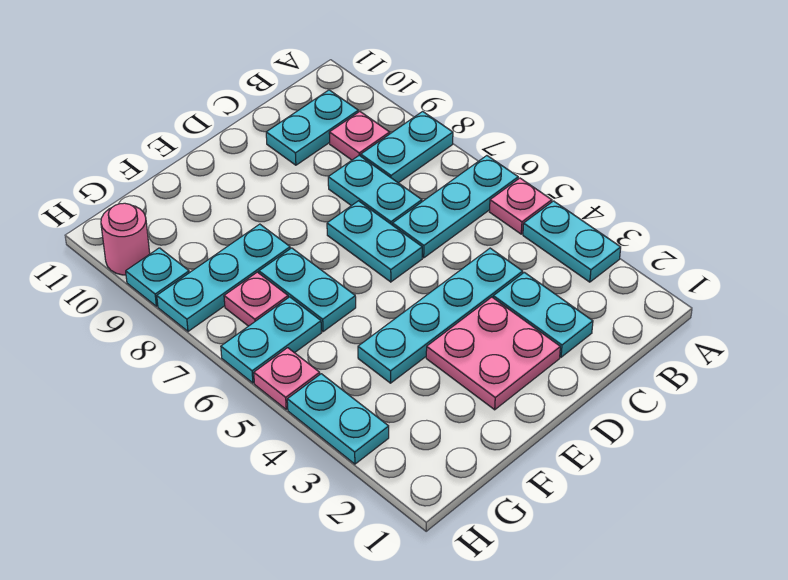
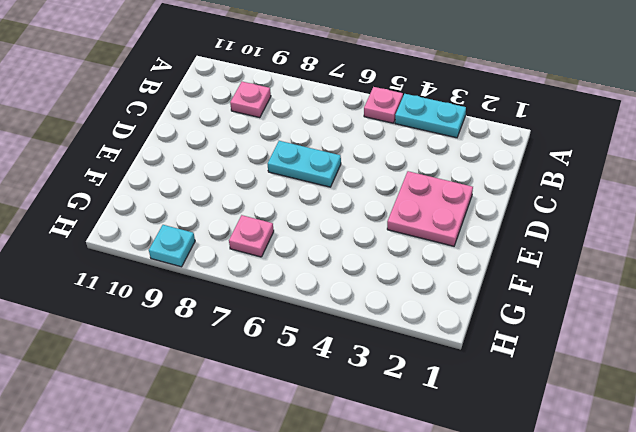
none -> cyan 1x3 plate [393,156,518,258]
none -> cyan 1x2 plate [361,111,453,183]
none -> cyan 1x2 plate [266,90,358,165]

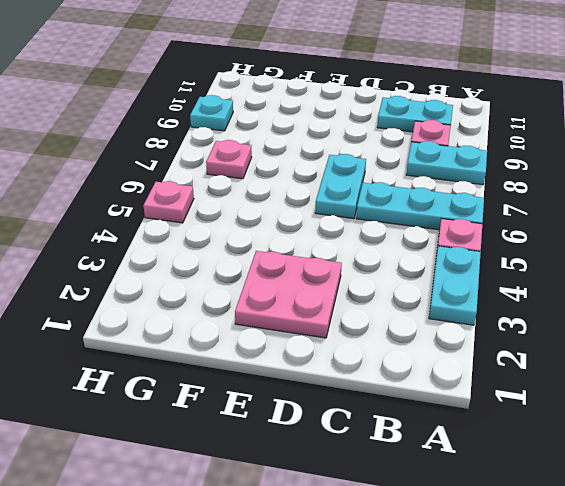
none -> cyan 1x2 plate [493,272,593,357]
none -> cyan 1x4 plate [358,248,523,383]
none -> cyan 1x2 plate [328,155,422,225]

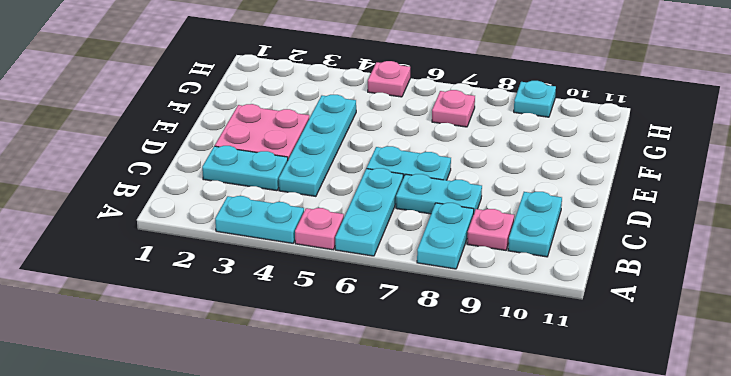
none -> cyan 1x2 plate [259,248,356,332]
none -> cyan 1x3 plate [157,224,290,331]
none -> cyan 1x2 plate [221,297,321,383]

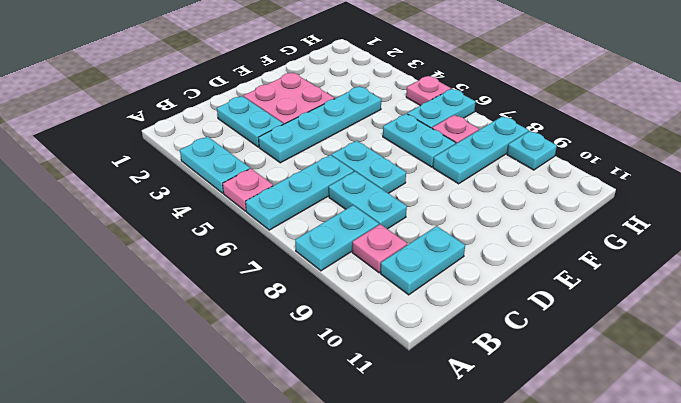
none -> cyan 1x2 plate [287,374,389,464]
none -> pink 1x1 round brick [101,203,150,275]

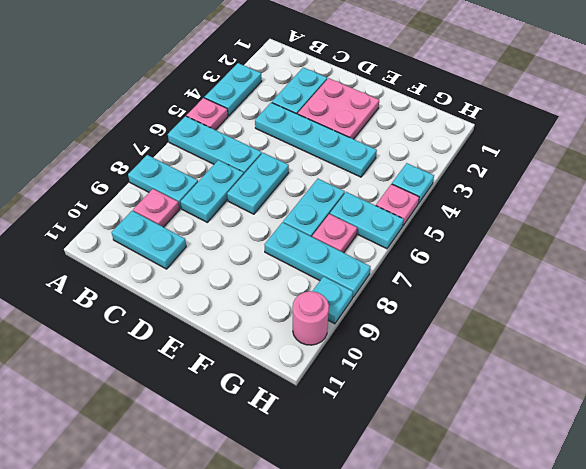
cyan 1x1 plate [392,163,434,204] -> cyan 1x2 plate [287,374,389,464]

